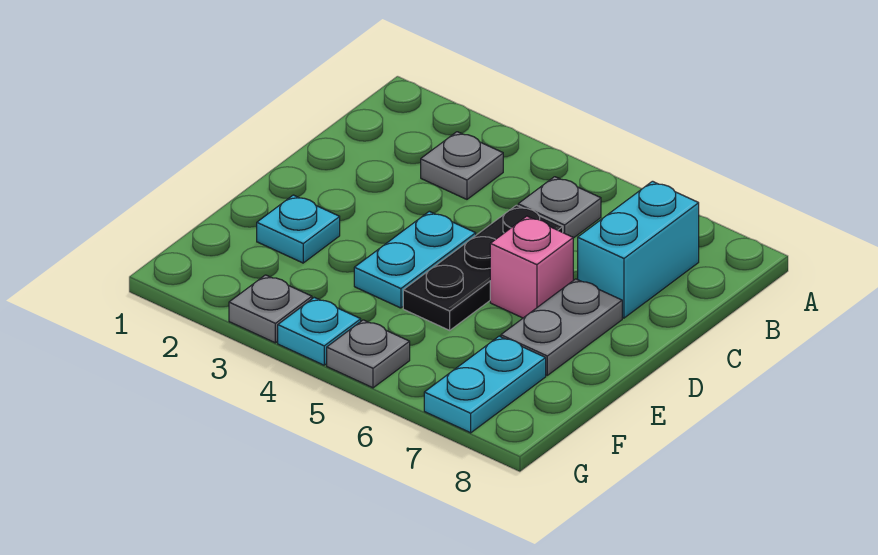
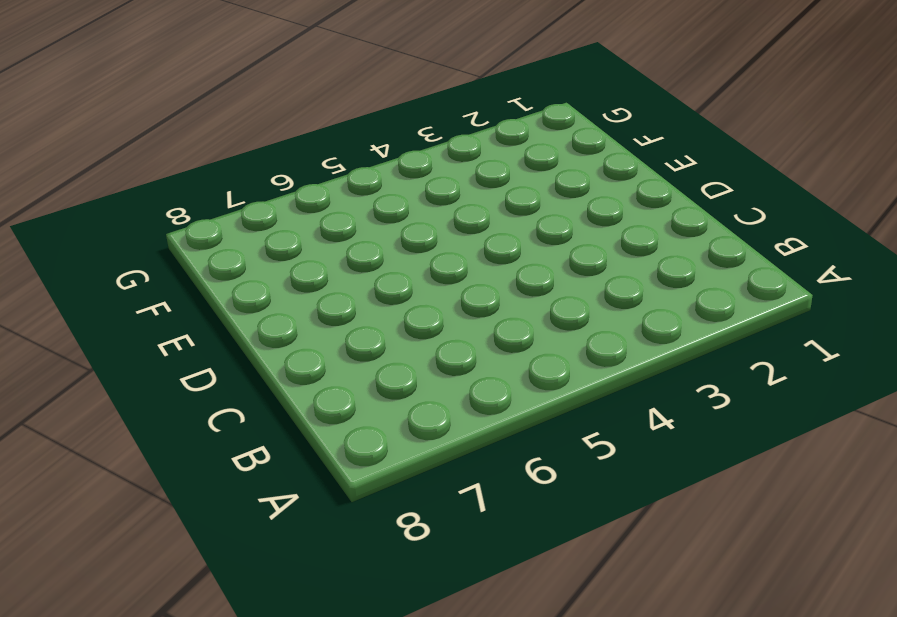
none -> grey 1x1 plate [421,132,503,199]
none -> grey 1x1 plate [518,177,601,238]
none -> cyan 1x2 brick [578,181,699,318]

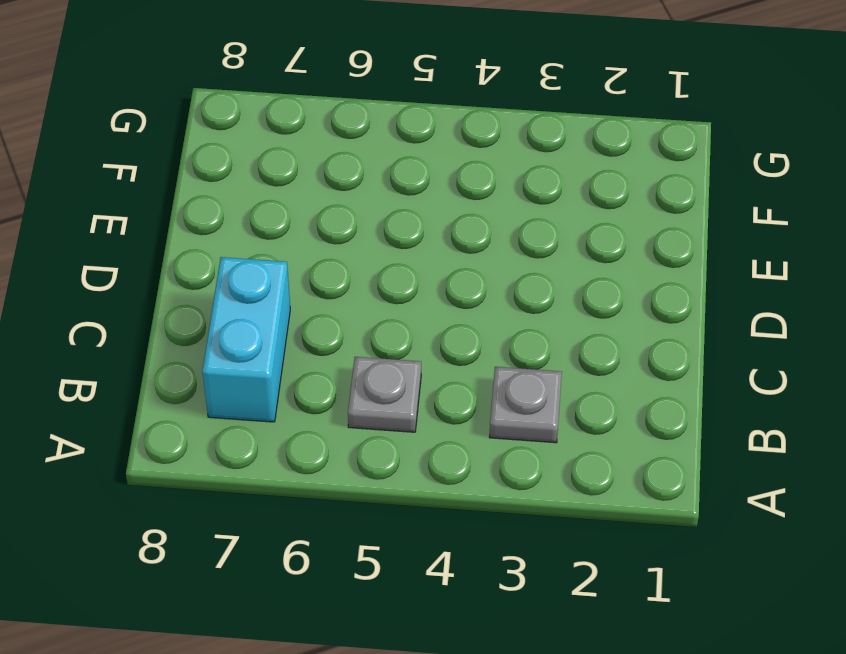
none -> black 1x3 plate [403,205,563,330]
none -> cyan 1x2 plate [354,211,476,308]
none -> pink 1x1 brick [490,216,573,318]

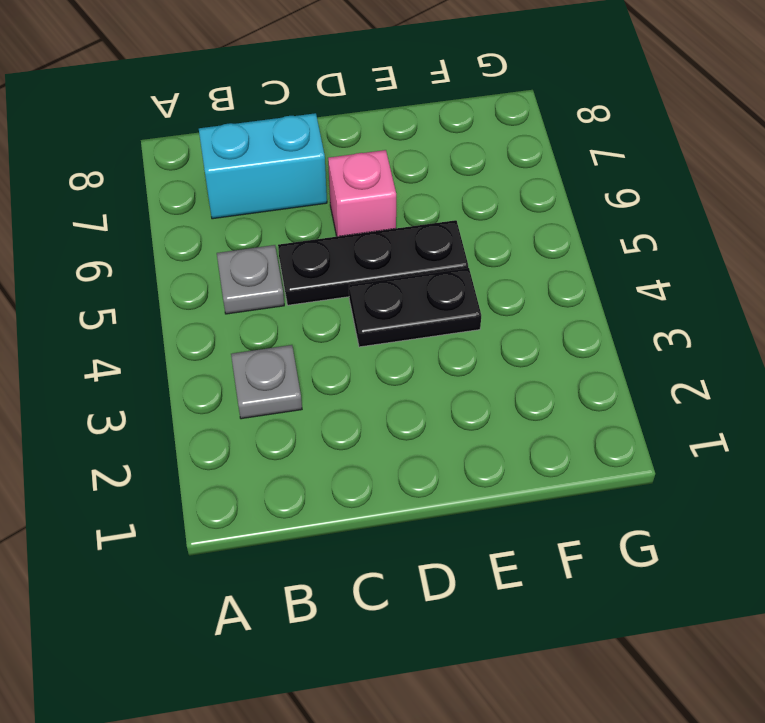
black 1x2 plate [349,268,481,347] -> cyan 1x2 plate [354,211,476,308]
none -> grey 1x2 plate [501,279,622,375]
none -> cyan 1x1 plate [257,195,340,263]
none -> cyan 1x2 plate [424,336,546,433]

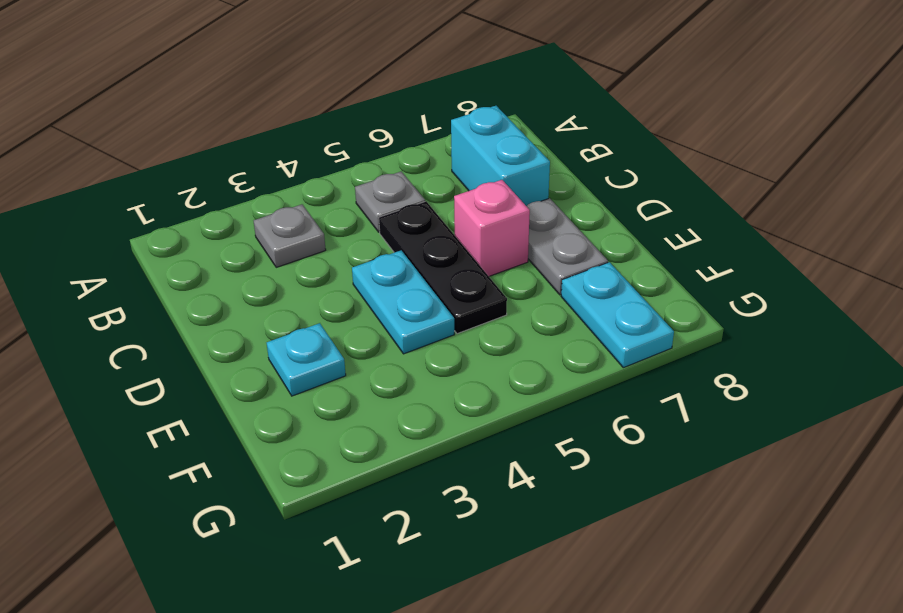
none -> grey 1x1 plate [229,275,312,343]
none -> cyan 1x1 plate [278,297,361,365]
none -> grey 1x1 plate [327,320,410,388]

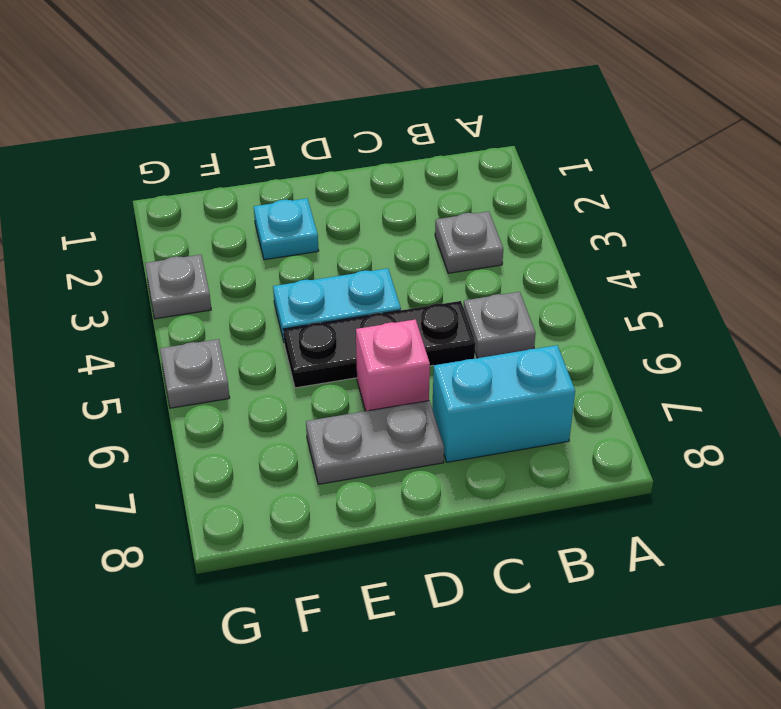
none -> cyan 1x2 plate [424,336,546,433]
none -> cyan 1x1 plate [278,297,361,365]

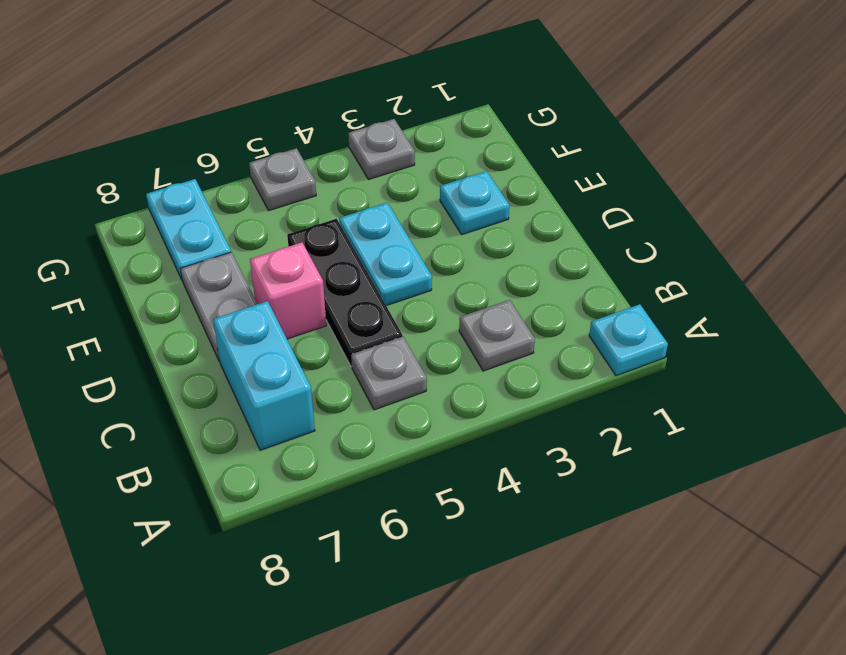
cyan 1x1 plate [589,304,668,376] -> cyan 1x1 plate moved to [278,297,361,365]

